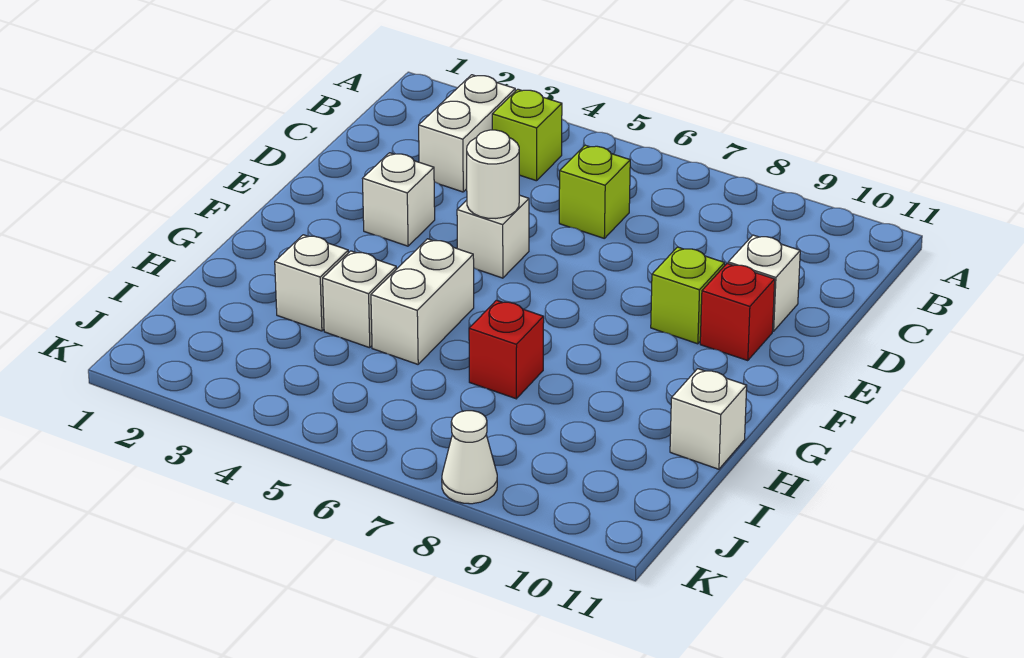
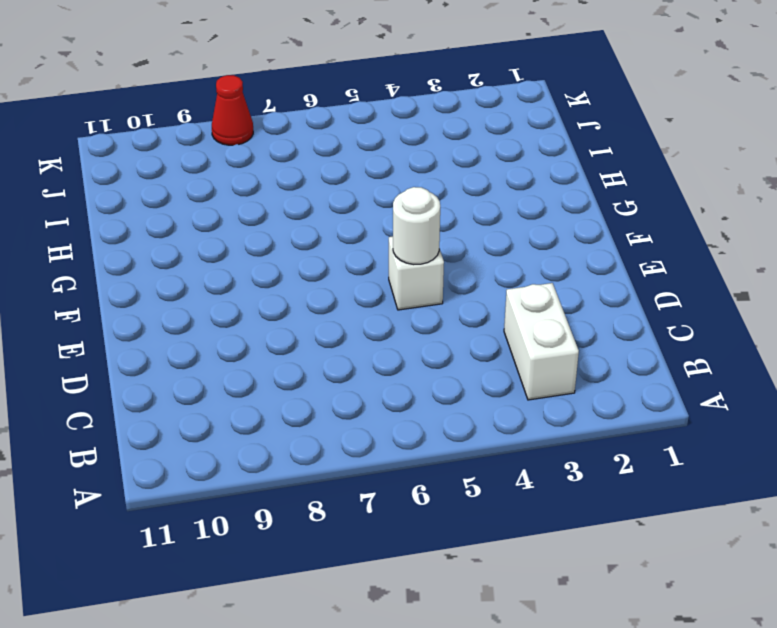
red 1x1 cone [212,75,253,145] -> white 1x1 cone [442,411,497,504]
none -> lime 1x1 brick [492,89,562,181]
none -> lime 1x1 brick [559,145,630,238]
none -> white 1x1 brick [728,235,800,331]

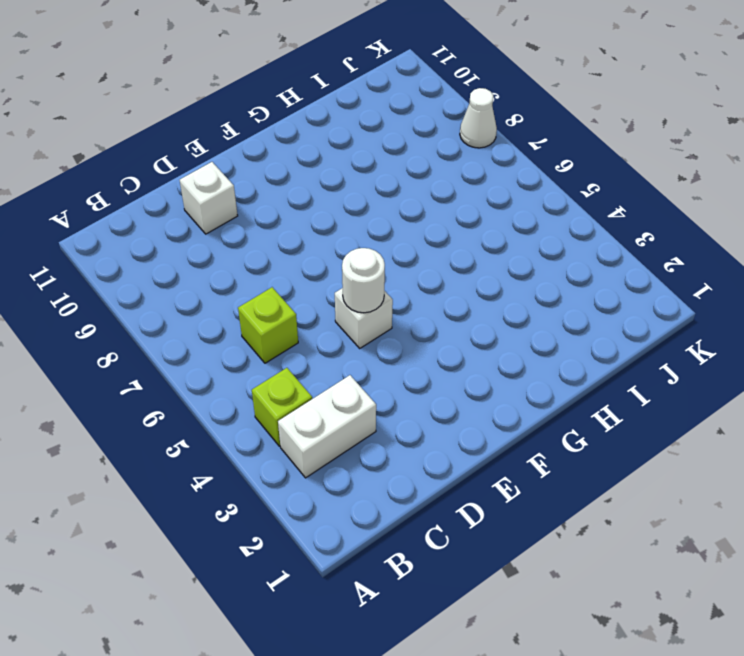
none -> white 1x1 brick [363,153,435,246]
none -> lime 1x1 brick [651,247,725,344]
none -> red 1x1 brick [700,263,775,361]

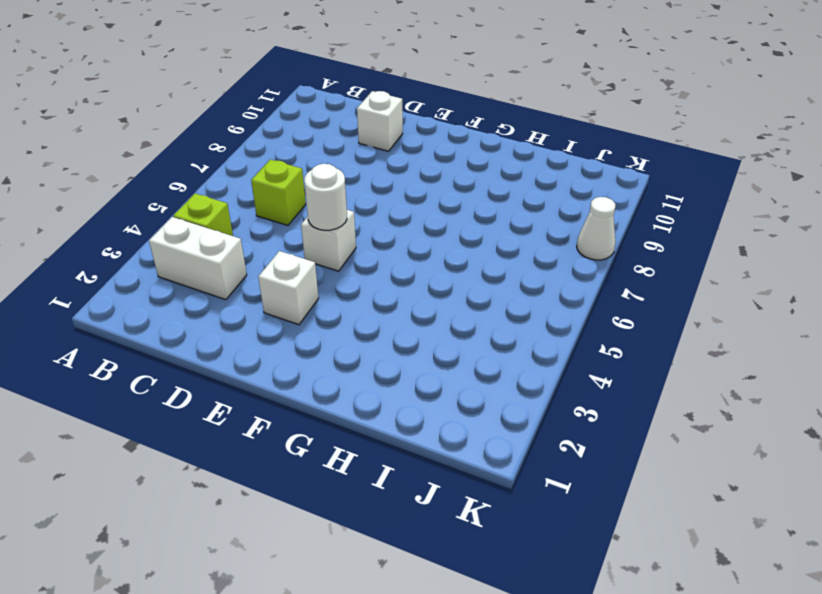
none -> lime 1x1 brick [651,247,725,344]
none -> red 1x1 brick [700,263,775,361]
none -> white 1x2 brick [371,239,474,364]

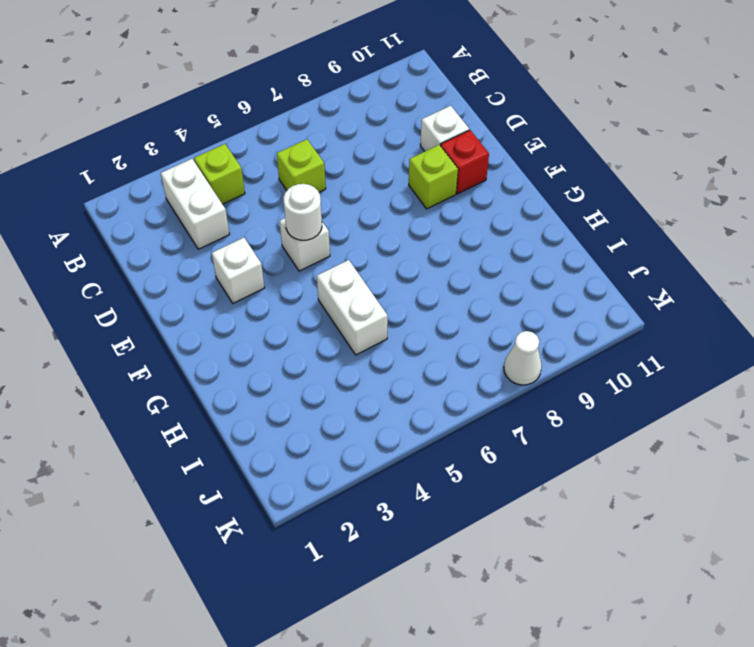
none -> white 1x1 brick [275,235,348,331]
none -> white 1x1 brick [323,251,396,348]
none -> red 1x1 brick [469,300,544,399]

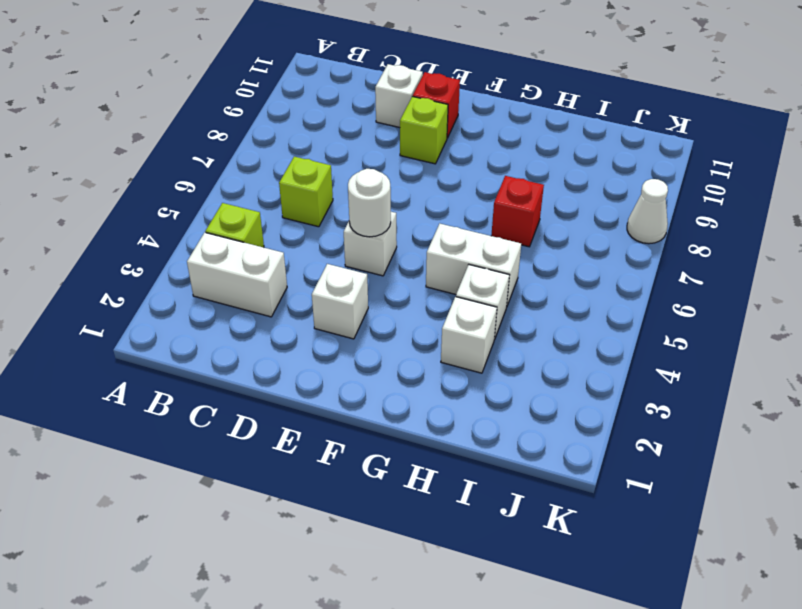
none -> white 1x1 brick [670,369,747,469]

